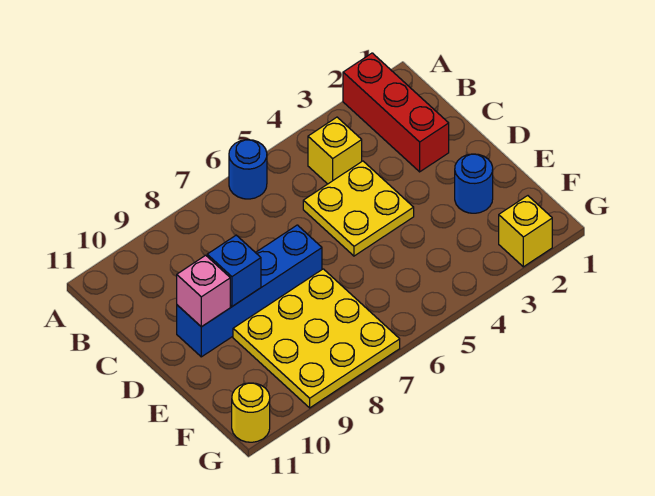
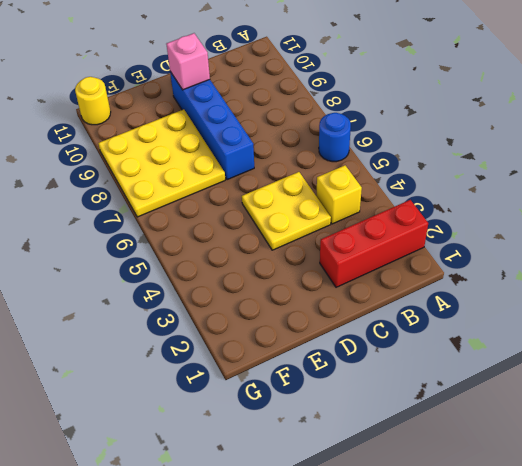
none -> blue 1x1 round brick [455,154,493,213]
none -> yellow 1x1 brick [499,196,552,267]

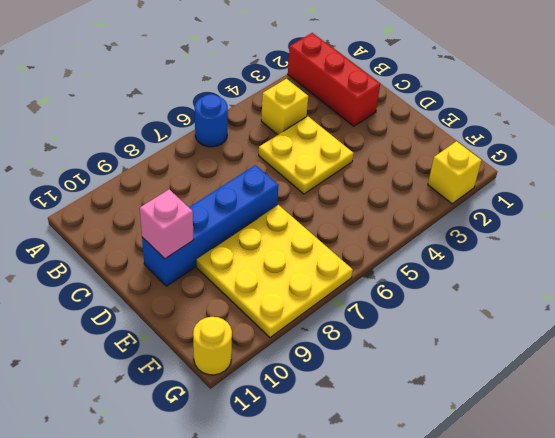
none -> blue 1x1 round brick [455,154,493,213]
none -> blue 1x1 brick [207,235,261,306]

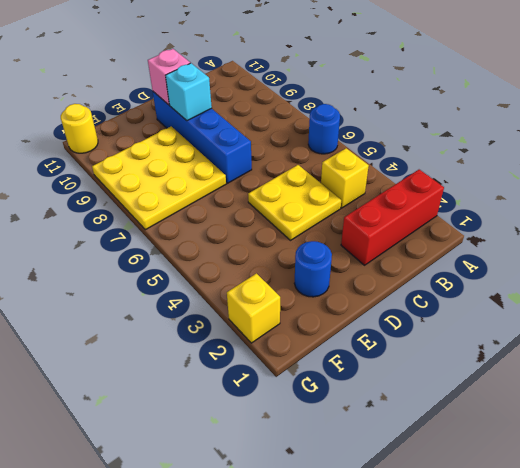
cyan 1x1 brick [166,63,212,121] -> blue 1x1 brick [207,235,261,306]

